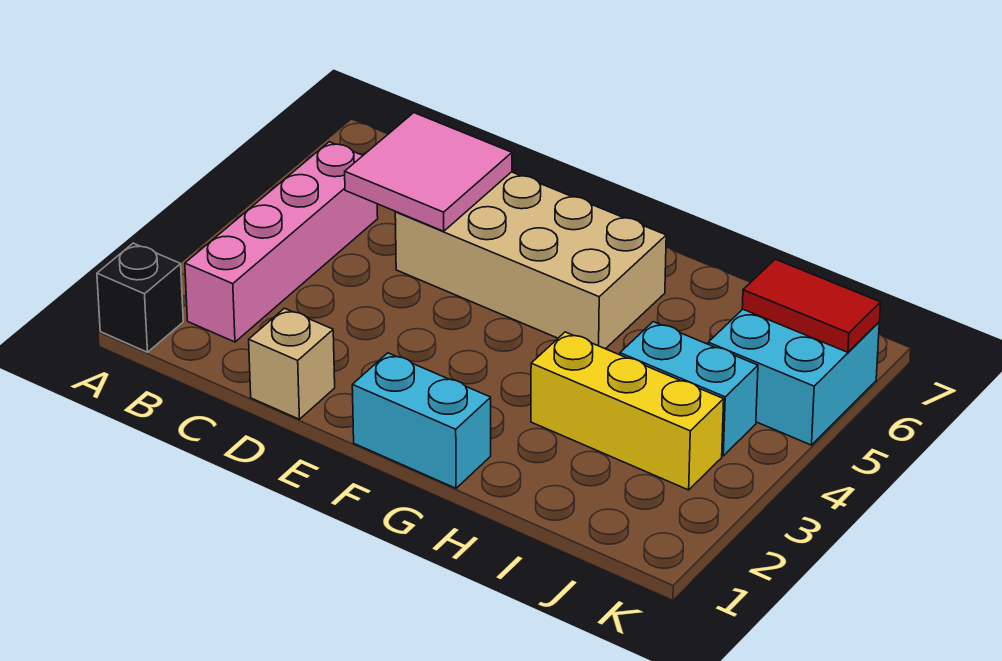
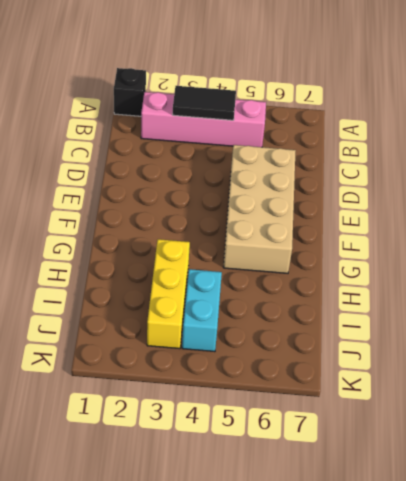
black 1x2 tile [173,86,236,120] -> none
none -> tan 1x1 brick [249,308,335,419]
none -> cyan 1x2 brick [352,353,491,488]

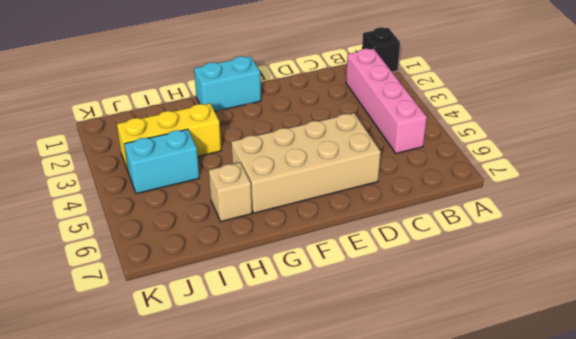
tan 1x1 brick [209,163,252,221] -> tan 1x1 brick moved to [249,308,335,419]
none -> cyan 2x2 brick [708,310,879,445]
none -> pink 2x2 tile [345,113,512,231]

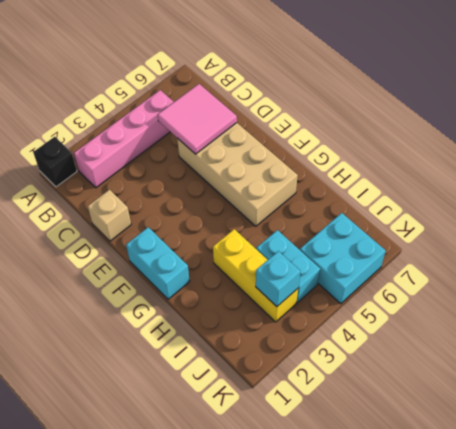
cyan 1x1 brick [256,251,300,306] -> none
none -> red 1x2 tile [742,259,881,352]

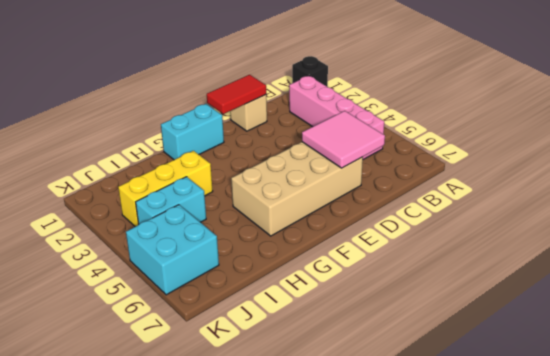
red 1x2 tile [207,75,266,114] -> red 1x2 tile moved to [742,259,881,352]

